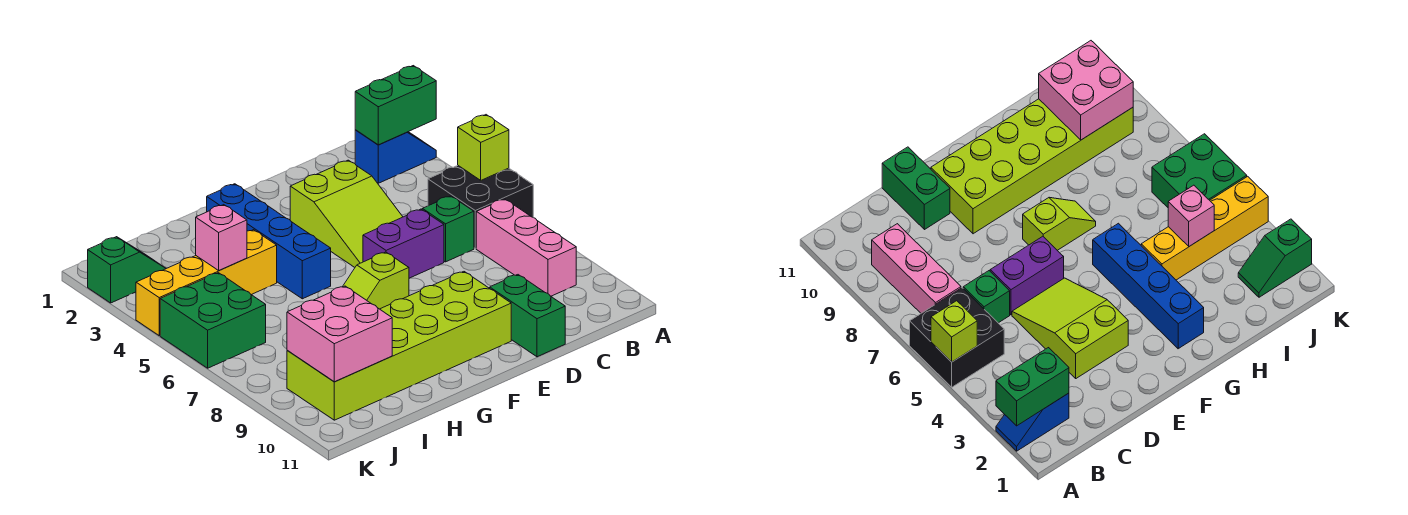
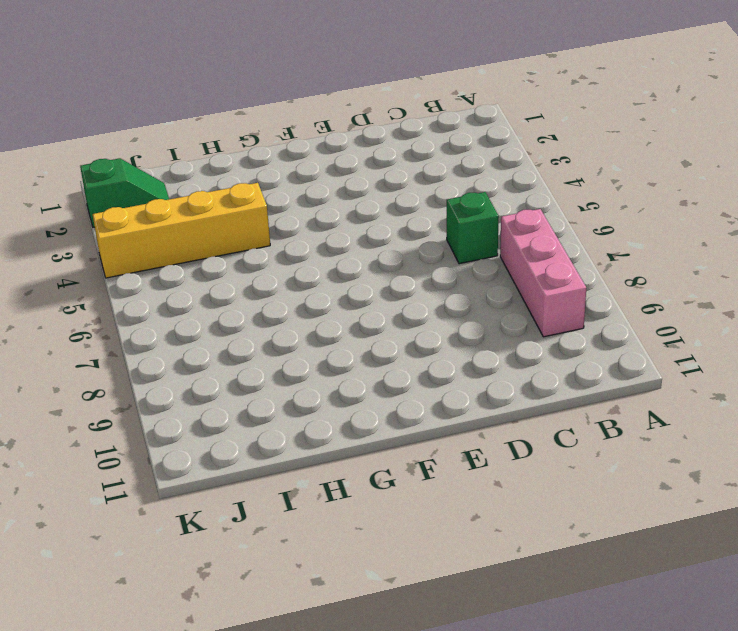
none -> blue 1x2 slope [355,130,436,183]
none -> black 2x2 brick [428,166,533,249]
none -> lime 2x3 slope [290,160,403,267]

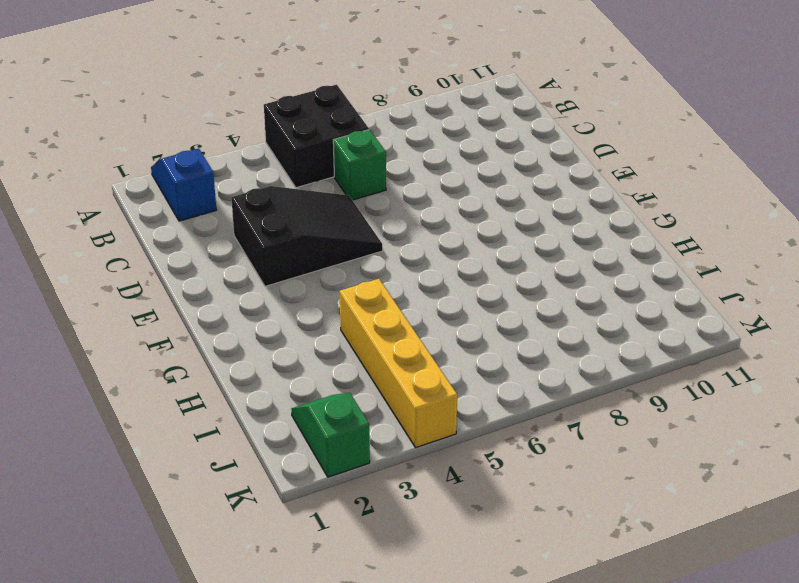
black 2x3 slope [231,186,383,286] -> lime 2x3 slope [290,160,403,267]
none -> pink 1x3 brick [476,199,576,296]
none -> purple 1x2 brick [363,209,444,278]
none -> green 1x2 brick [490,275,565,357]

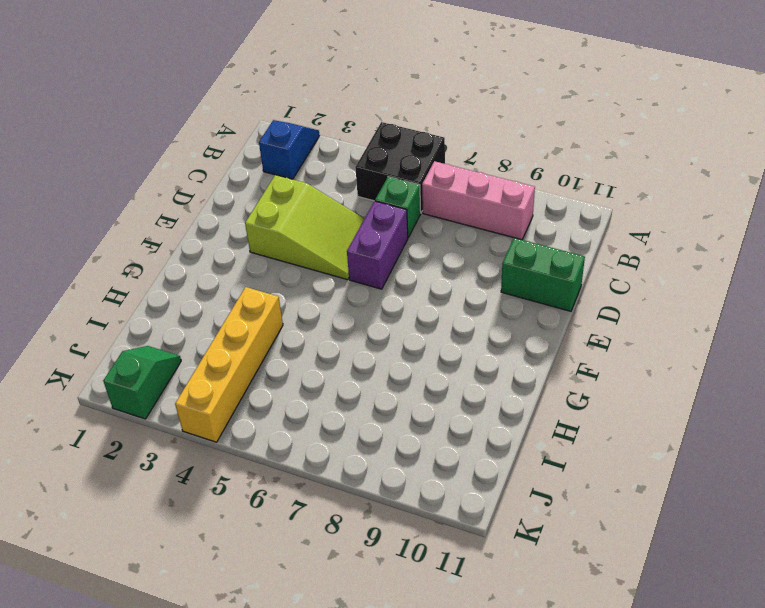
none -> lime 2x6 brick [287,272,511,420]
none -> lime 1x2 slope [343,252,409,309]
none -> blue 1x4 brick [207,184,331,299]

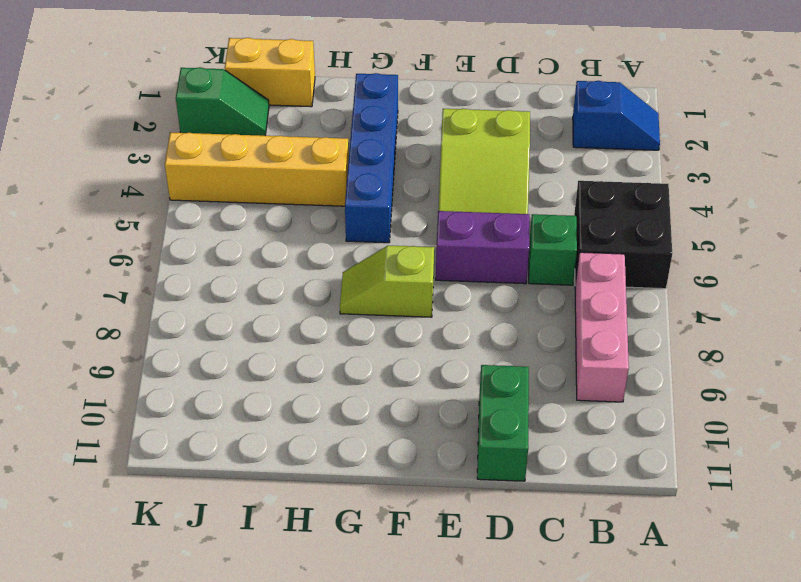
yellow 1x2 brick [225,38,315,107] -> none
none -> lime 2x6 brick [287,272,511,420]
none -> green 2x2 brick [160,273,266,368]
none -> green 1x2 brick [355,66,436,145]

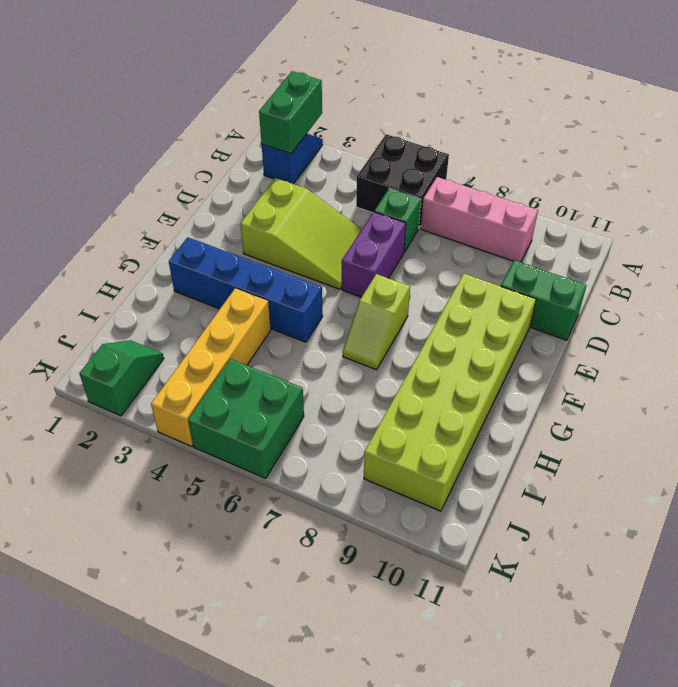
none -> lime 1x1 brick [458,115,509,180]
none -> pink 1x1 brick [196,205,247,270]
none -> pink 2x2 brick [287,286,392,382]

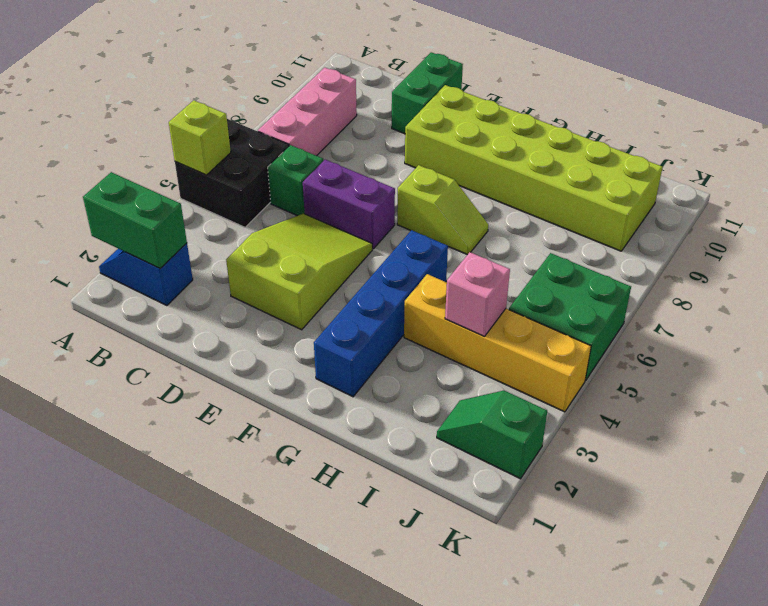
none -> pink 2x2 brick [287,286,392,382]

